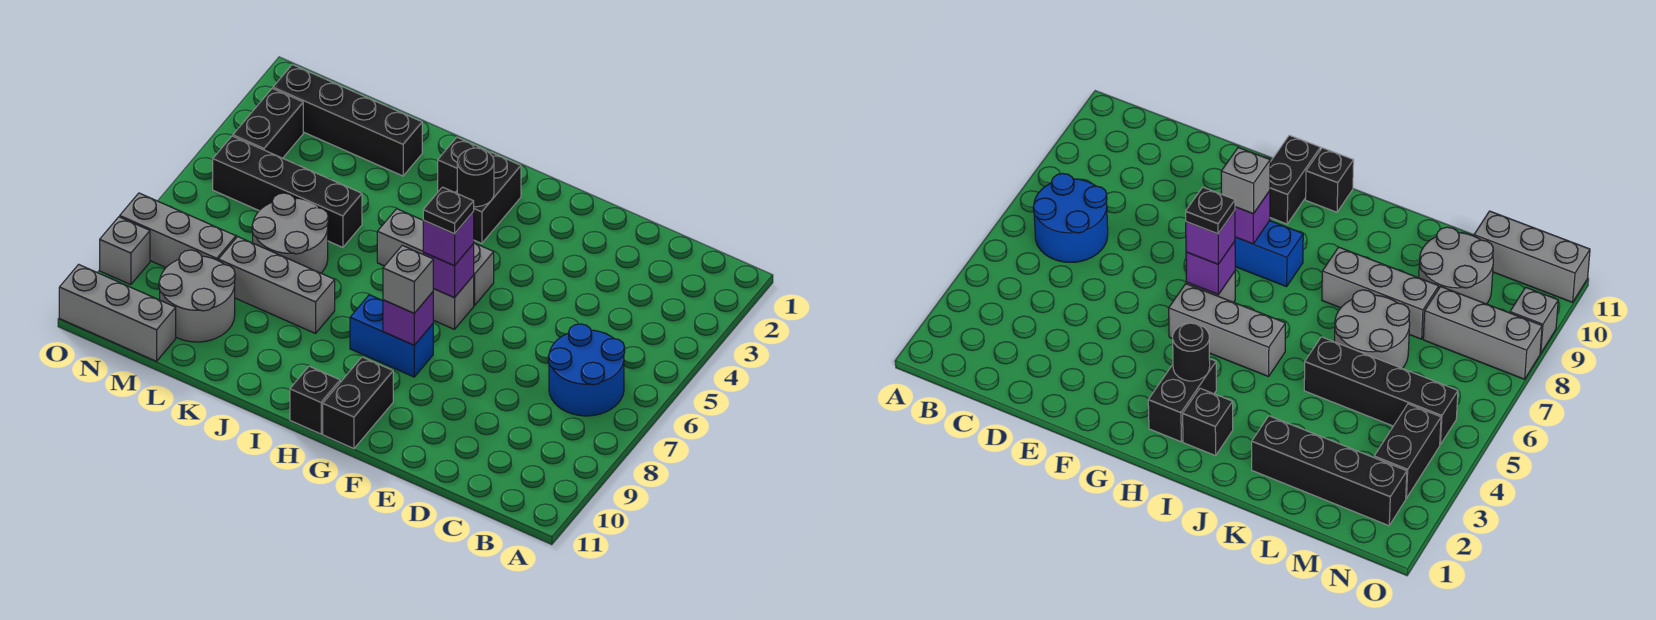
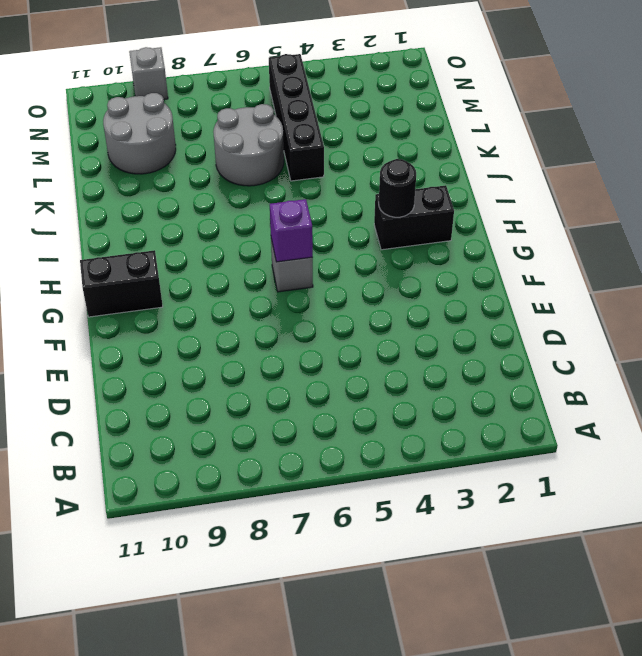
none -> blue 2x2 round brick [548,324,625,416]
none -> grey 1x3 brick [377,209,494,306]
none -> blue 1x2 brick [350,295,433,377]

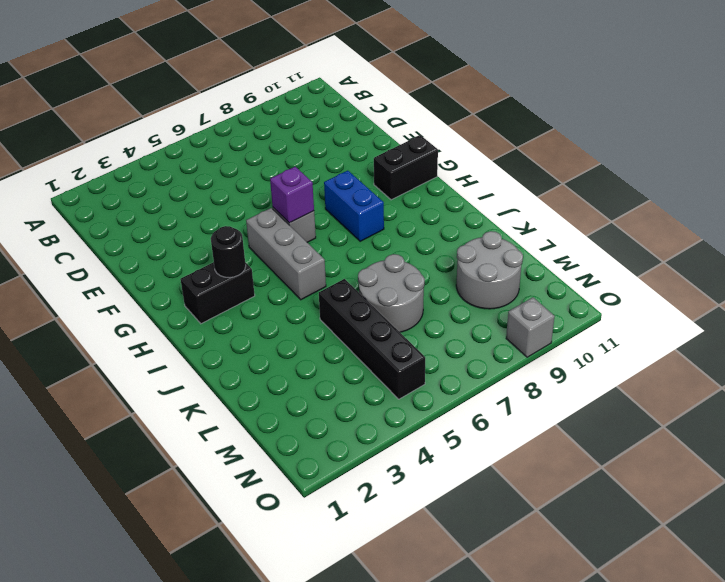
none -> blue 2x2 round brick [548,324,625,416]
none -> black 1x1 brick [290,366,340,434]
none -> black 1x1 brick [438,137,488,193]

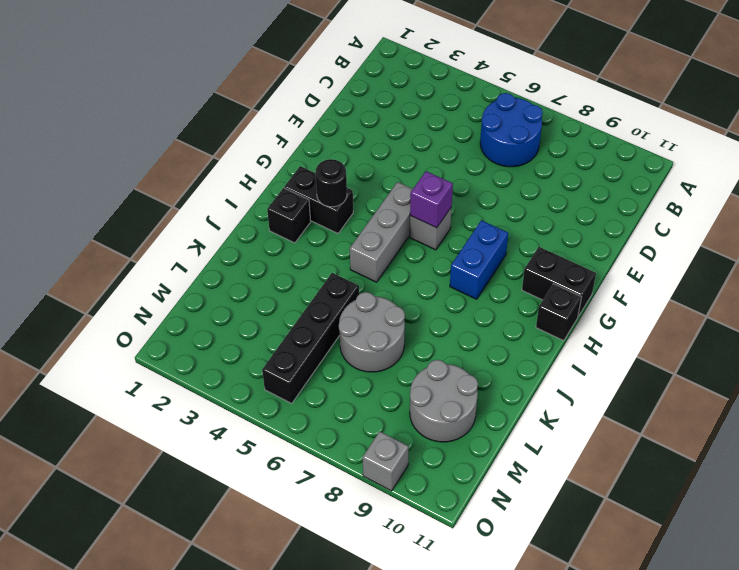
none -> grey 1x3 brick [218,237,335,333]
none -> black 1x4 brick [273,64,422,176]
none -> grey 1x3 brick [120,193,236,267]

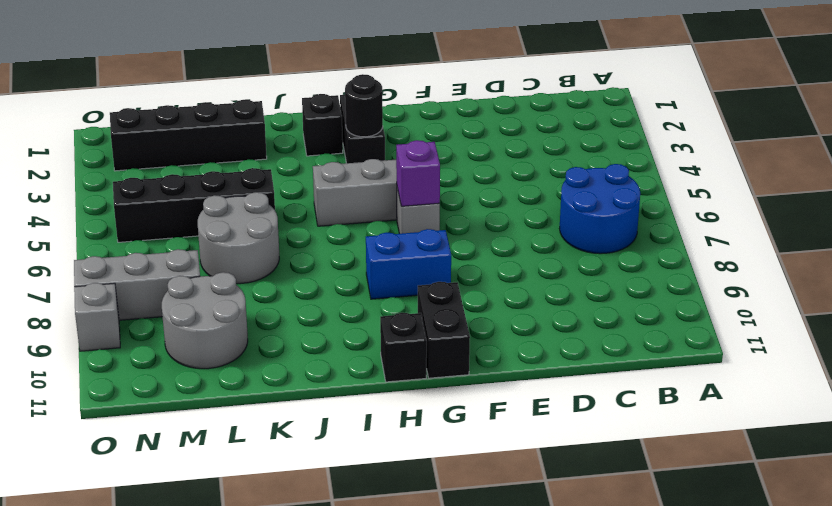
none -> grey 1x3 brick [218,237,335,333]
none -> grey 1x3 brick [59,264,176,361]
none -> black 1x2 brick [233,88,303,158]

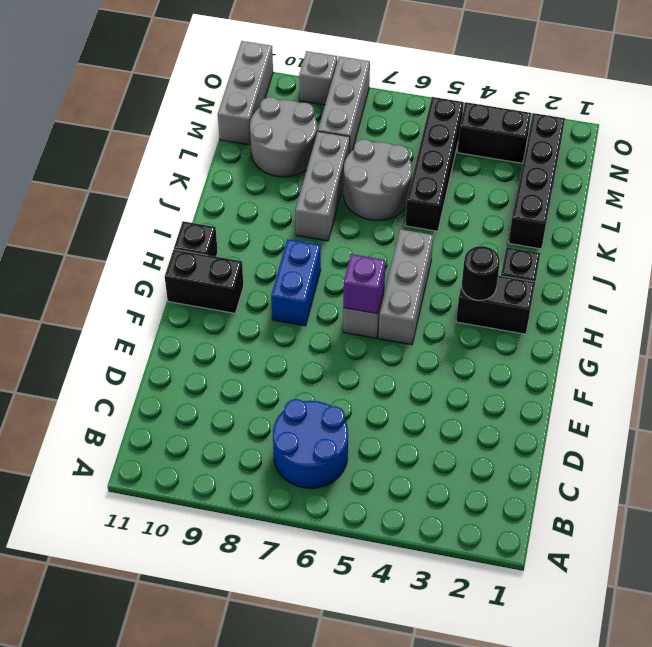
none -> purple 1x1 brick [383,292,433,345]
none -> purple 1x1 brick [423,212,474,266]
none -> grey 1x1 brick [383,245,433,313]

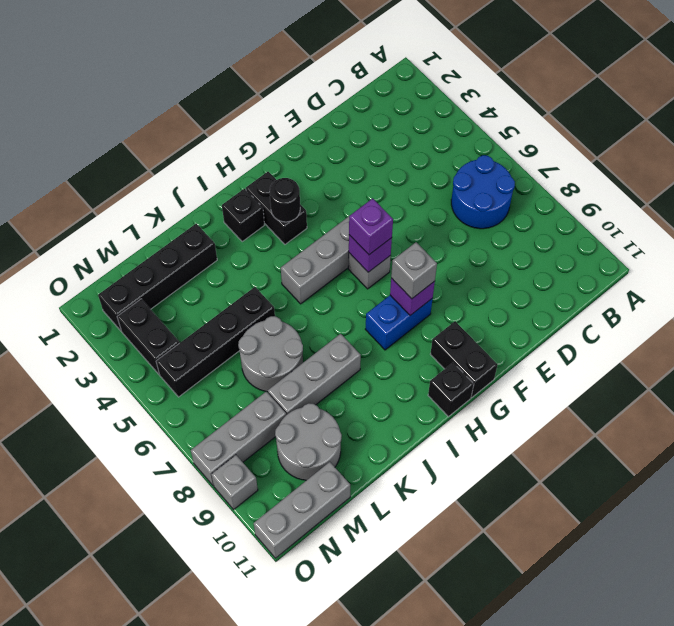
none -> black 1x1 plate [423,187,474,234]

